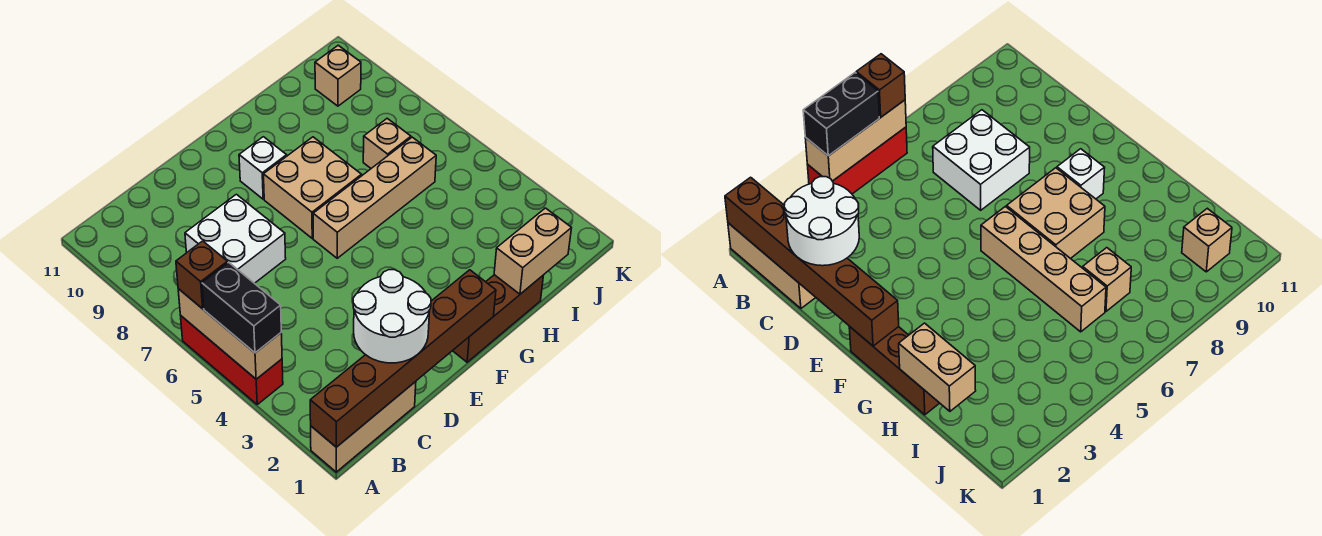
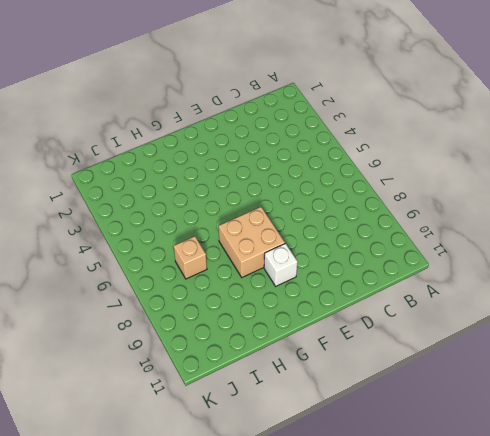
none -> tan 1x3 brick [311,382,416,472]
none -> red 1x3 brick [181,316,283,404]
none -> white 2x2 brick [185,194,286,283]

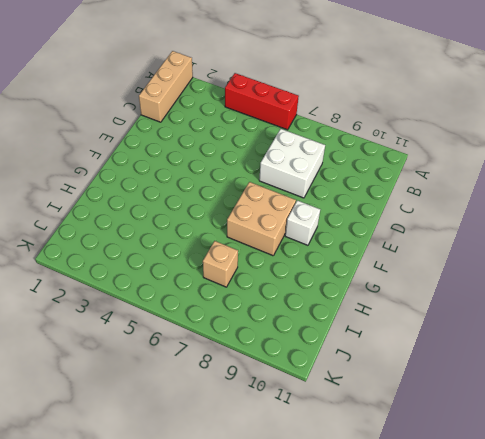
none -> brown 1x3 brick [453,275,544,362]
none -> tan 1x4 brick [313,137,436,258]
none -> tan 1x1 brick [315,45,361,106]

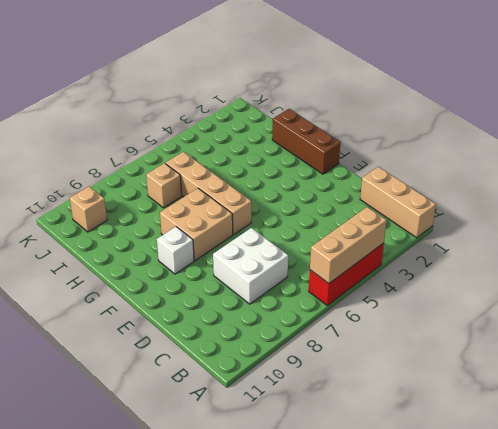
none -> brown 1x6 brick [310,270,496,447]
none -> tan 1x2 brick [494,208,571,294]
none -> black 1x2 brick [202,262,281,353]

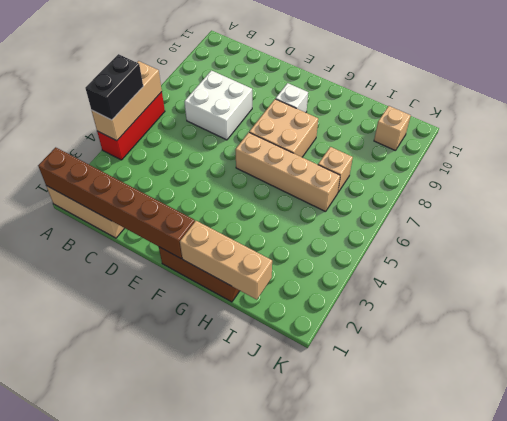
tan 1x3 brick [180,221,272,300] -> tan 1x2 brick [494,208,571,294]
none -> brown 1x1 brick [176,241,228,309]
none -> white 2x2 round brick [353,270,431,363]

